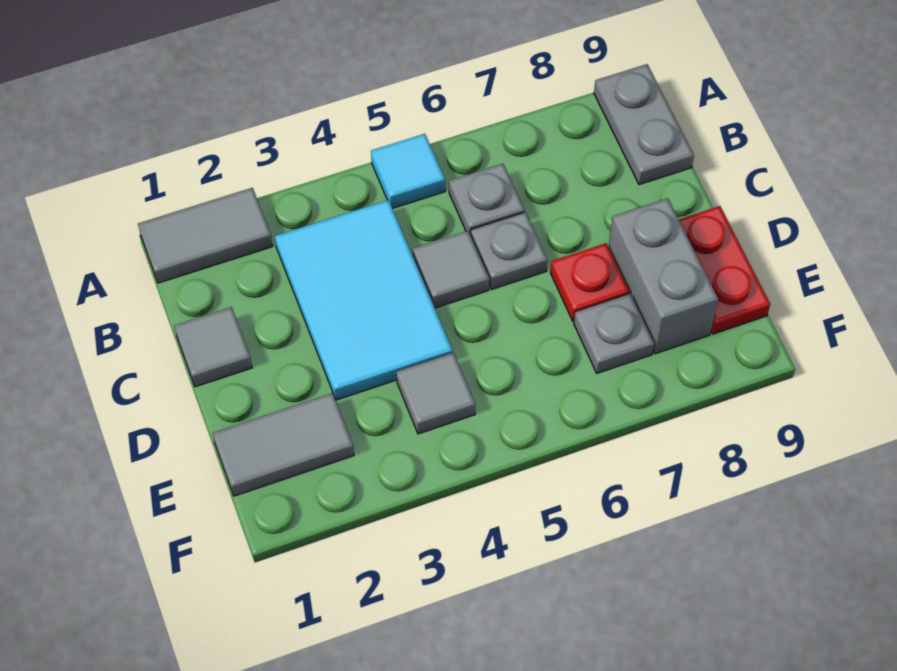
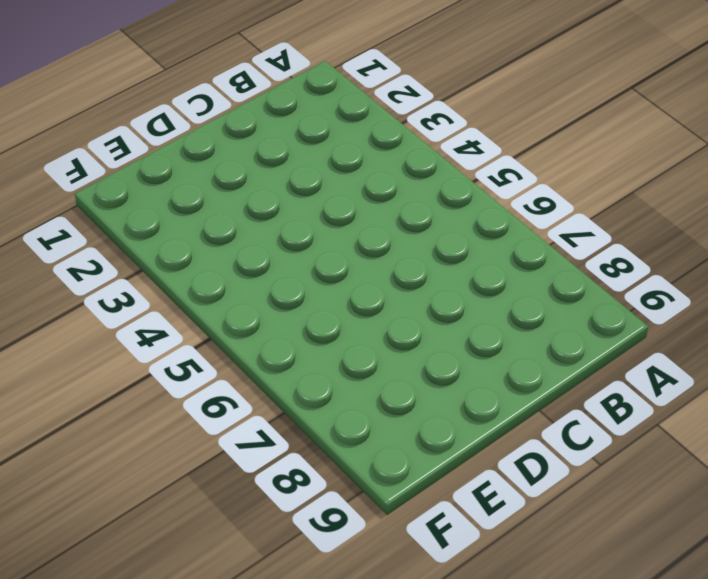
none -> grey 1x2 tile [138,188,273,283]
none -> cyan 1x1 tile [371,134,445,208]
none -> grey 1x2 plate [594,64,694,185]

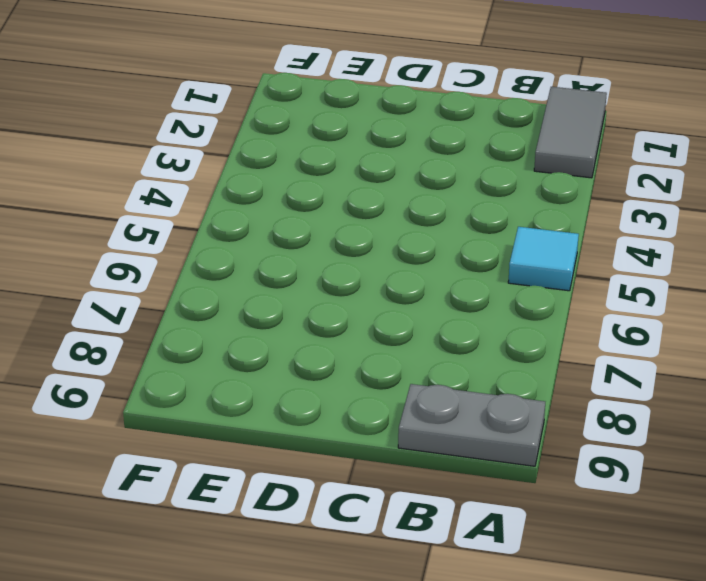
none -> cyan 2x3 tile [275,200,453,400]
none -> grey 1x1 plate [449,164,525,236]
none -> grey 1x1 tile [174,307,252,387]

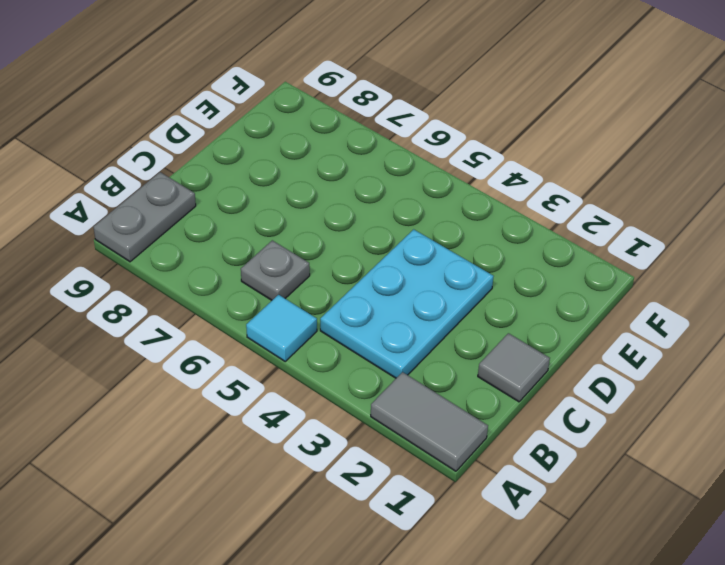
cyan 2x3 plate [320,229,494,378] -> cyan 2x3 tile [275,200,453,400]
none -> grey 1x1 tile [413,231,489,308]
none -> grey 1x1 plate [471,212,547,289]
none -> red 1x1 plate [550,243,629,321]

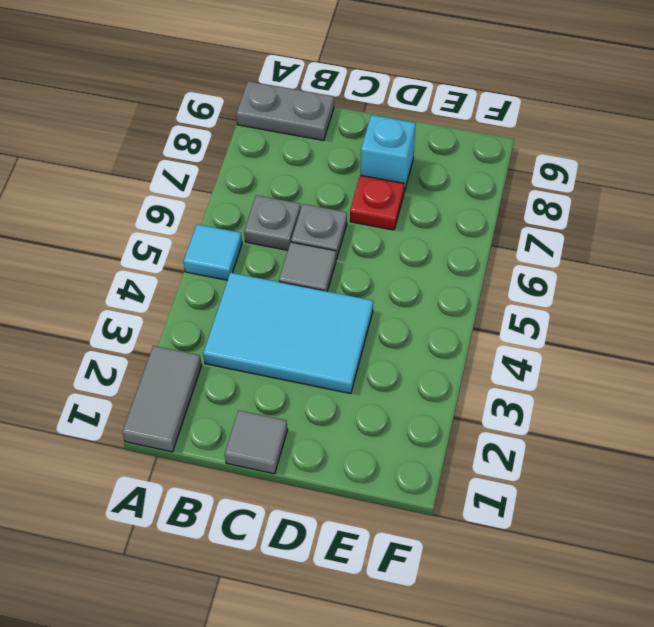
cyan 1x1 brick [361,115,416,192] -> grey 1x2 brick [608,198,718,354]
none -> red 1x2 plate [679,206,770,334]
none -> grey 1x2 tile [213,393,354,496]
none -> grey 1x1 tile [397,353,475,434]

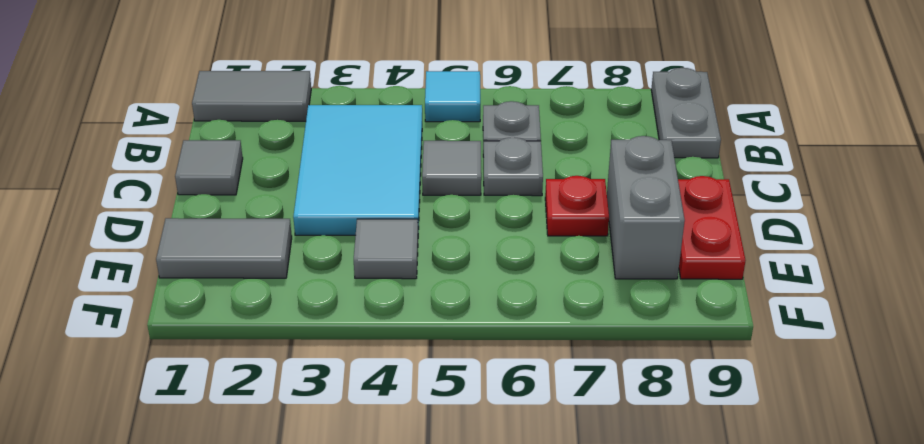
none -> grey 1x1 plate [574,294,654,373]

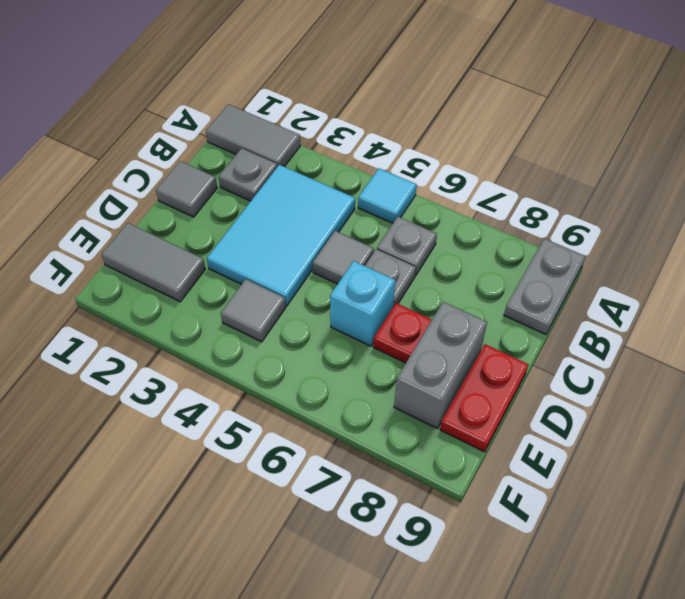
grey 1x1 plate [219,148,278,201] -> grey 1x1 plate moved to [574,294,654,373]
cyan 1x1 brick [330,261,395,346] -> none

